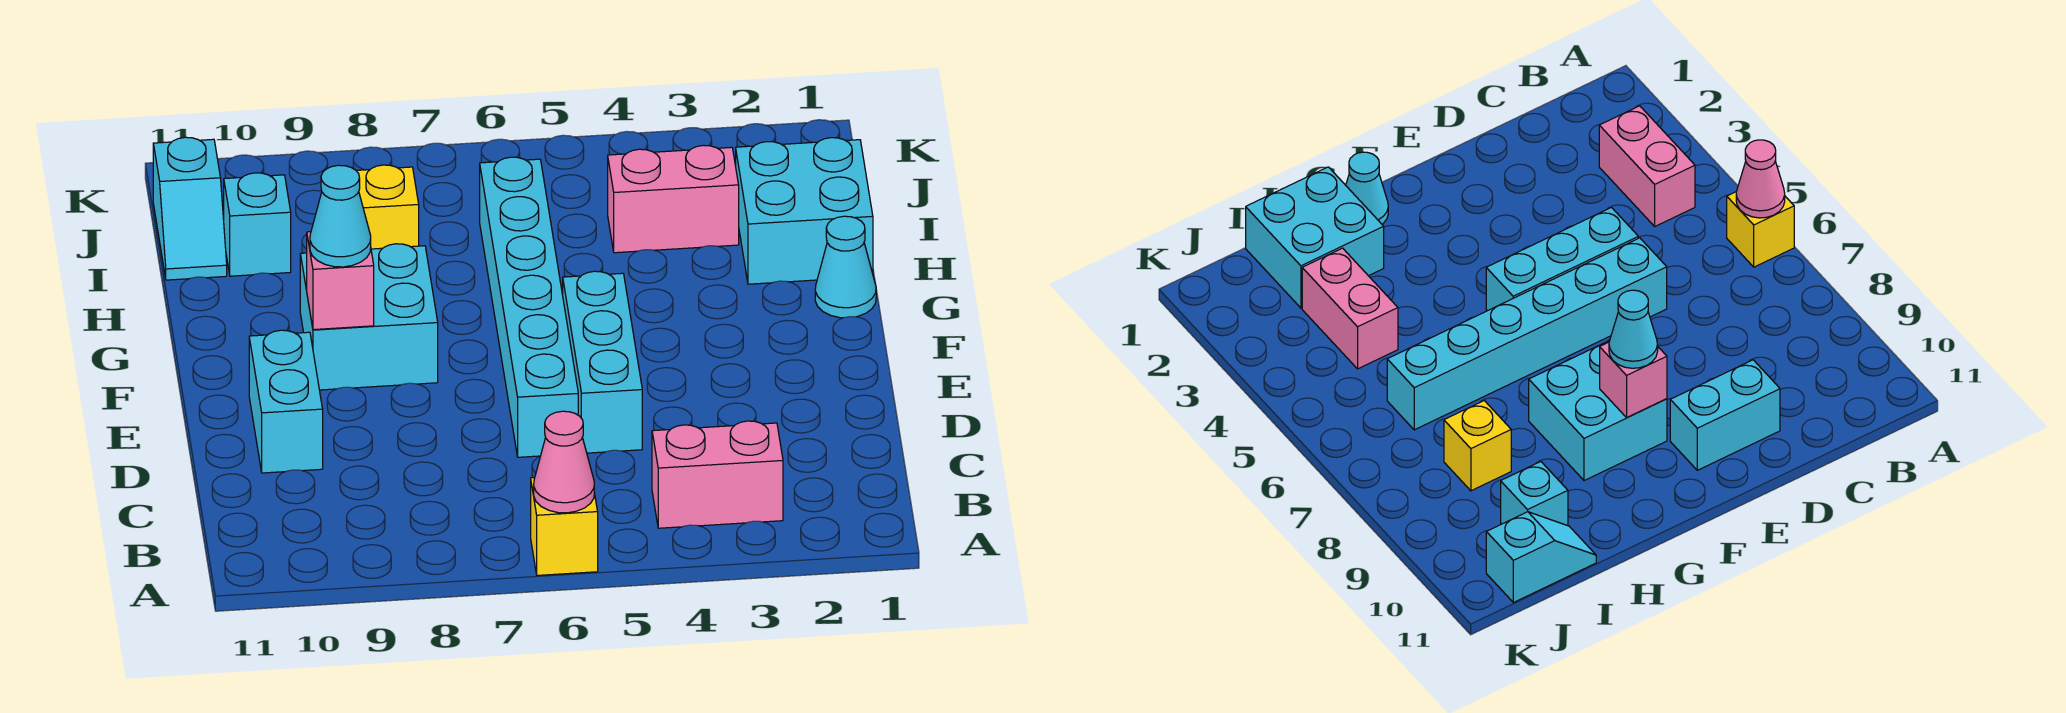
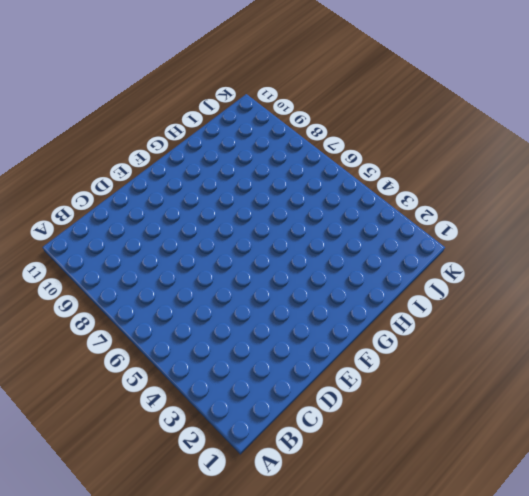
none -> yellow 1x1 brick [531,478,598,575]
none -> pink 1x2 brick [652,421,783,528]
none -> cyan 1x3 brick [563,271,642,453]

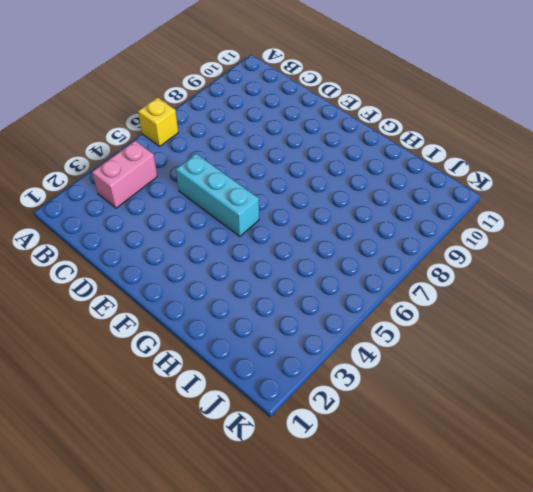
none -> cyan 1x6 brick [480,157,578,457]
none -> cyan 1x2 brick [249,330,323,473]
none -> cyan 2x2 brick [300,244,438,390]

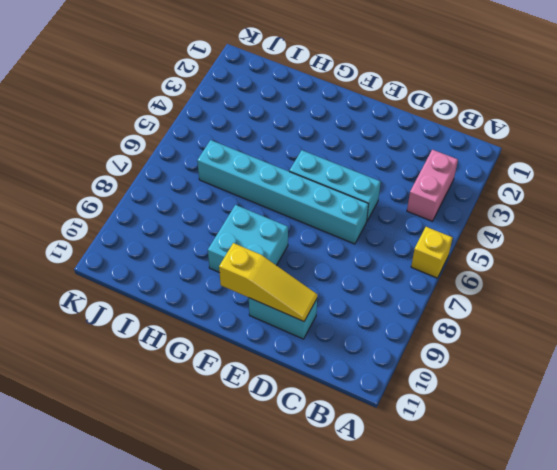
yellow 1x3 slope [219,243,317,321] -> none
none -> cyan 1x1 cone [815,216,876,318]
none -> cyan 2x2 brick [736,138,873,284]
none -> pink 1x2 brick [608,145,739,253]

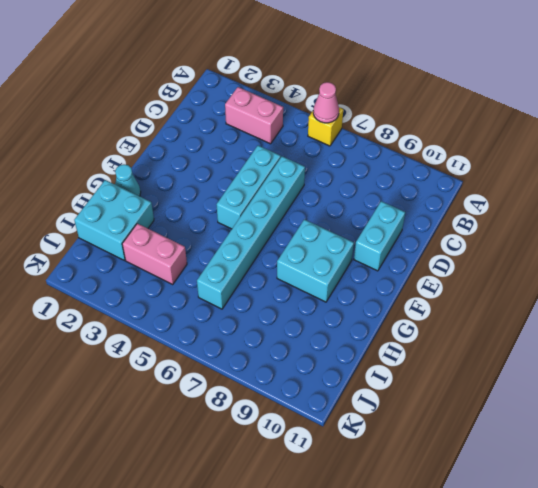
none -> yellow 1x1 brick [356,165,419,249]
none -> cyan 1x1 brick [224,173,291,276]
none -> cyan 1x2 slope [153,137,227,280]

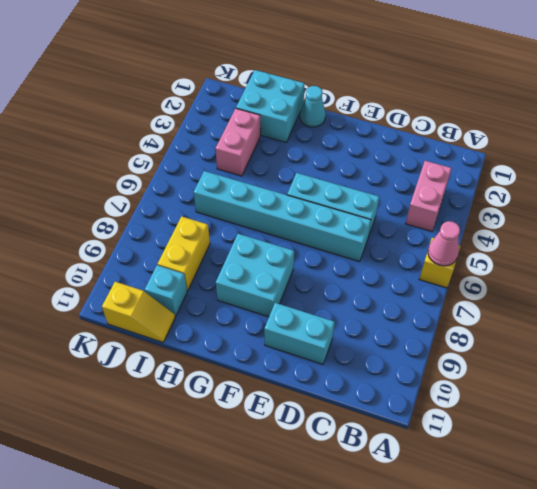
yellow 1x2 brick [158,216,210,291] -> yellow 1x1 brick [356,165,419,249]
yellow 1x2 slope [102,282,175,342] -> cyan 1x2 slope [153,137,227,280]
none -> pink 1x1 brick [307,232,374,330]
none -> cyan 1x1 cone [310,165,371,267]

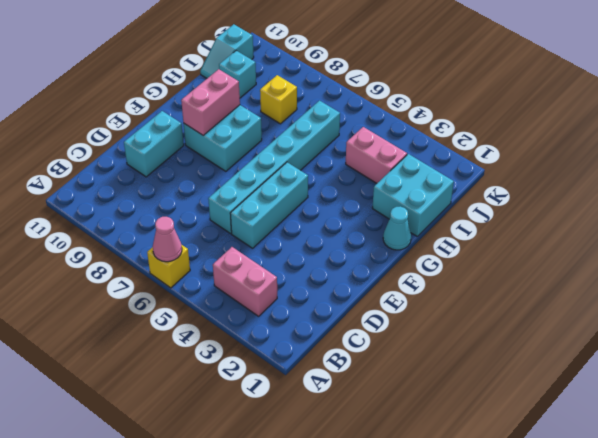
pink 1x2 brick [181,69,240,136] -> pink 1x1 brick [307,232,374,330]
none -> cyan 1x1 cone [310,165,371,267]

